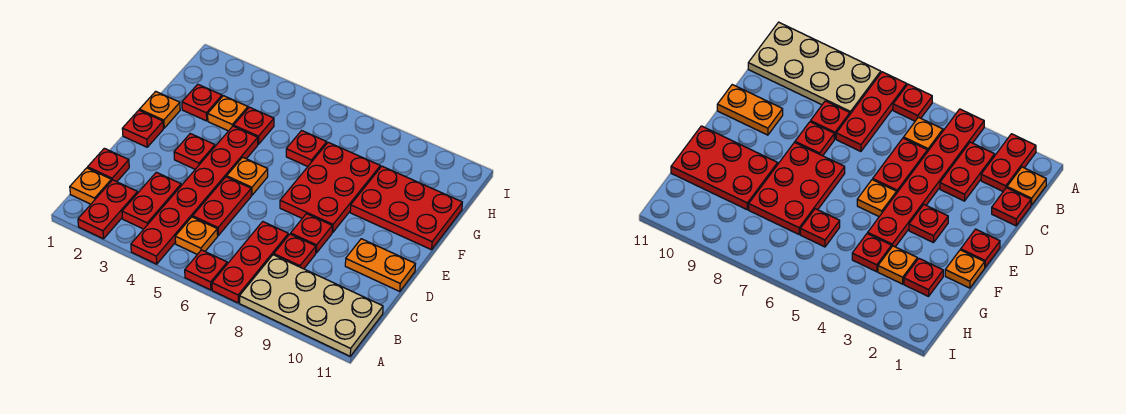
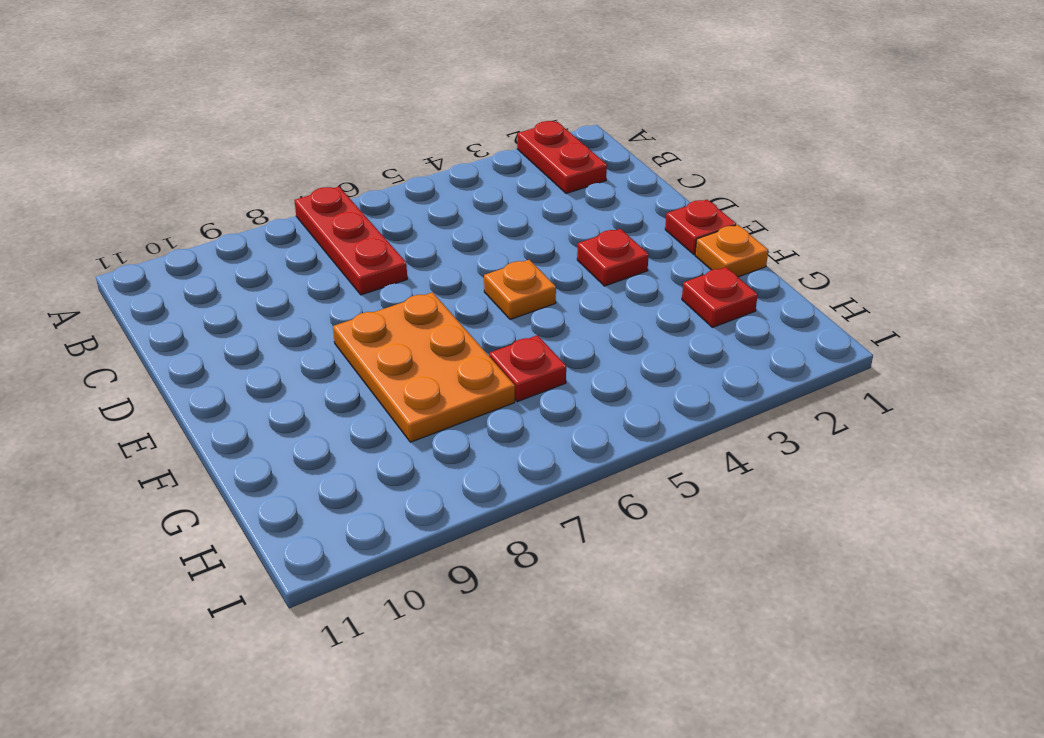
orange 2x3 plate [333,292,515,442] -> red 2x3 plate [280,142,380,232]
none -> red 1x6 plate [131,126,258,264]
none -> red 1x1 plate [185,250,227,290]
none -> tan 2x4 plate [240,255,383,356]

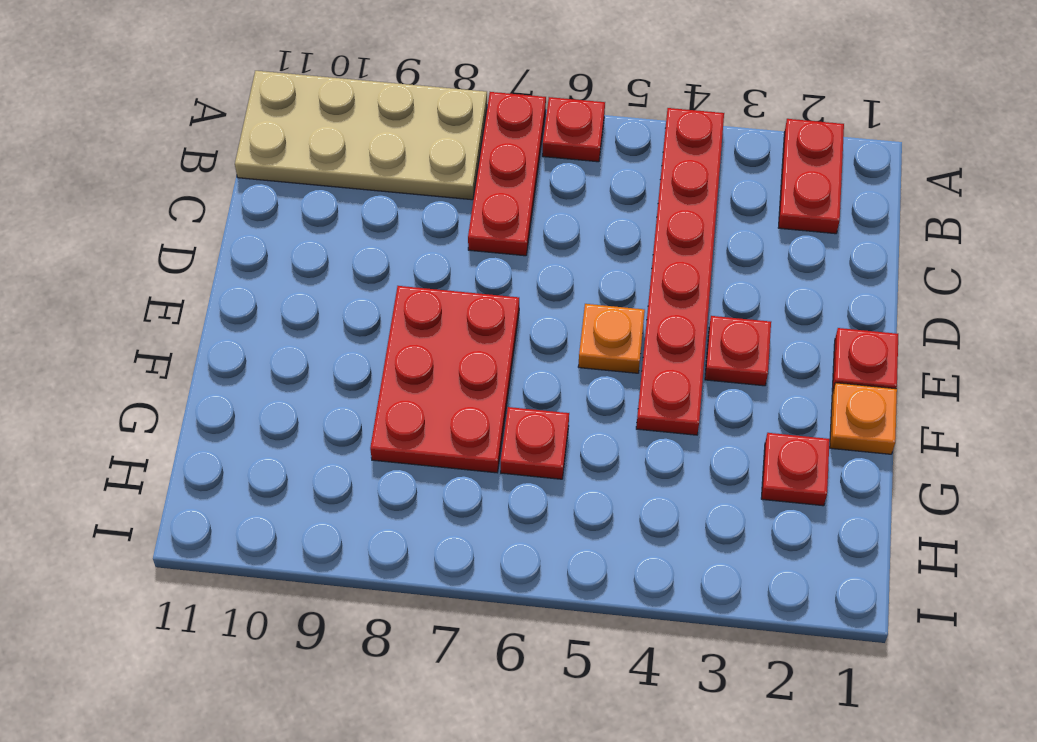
none -> orange 1x1 plate [70,168,111,204]
none -> red 1x2 plate [122,172,181,229]
none -> orange 1x1 plate [175,217,218,254]

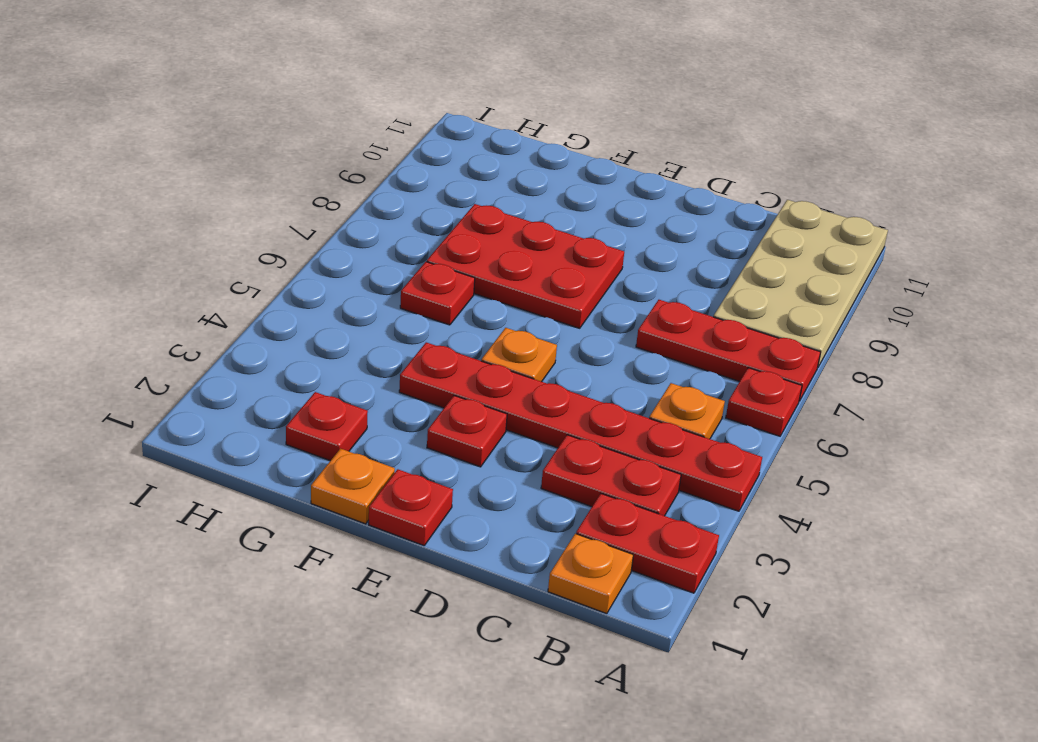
none -> red 1x1 plate [88,148,129,182]
none -> red 1x2 plate [193,177,251,235]
none -> red 1x1 plate [274,234,316,269]

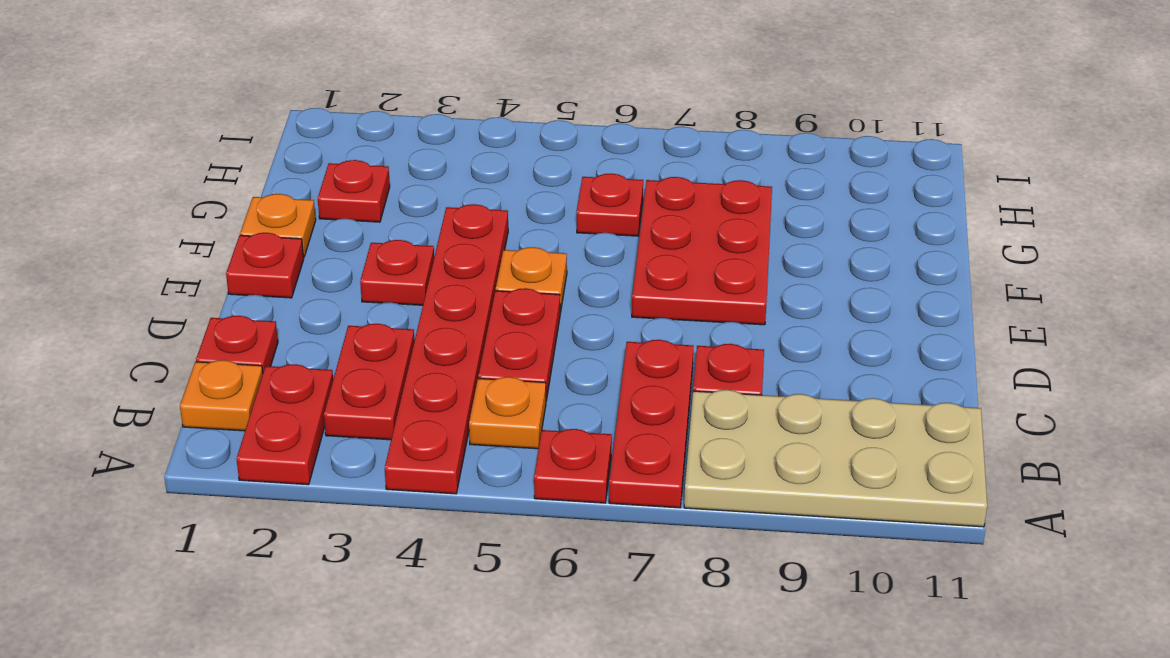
none -> red 1x1 plate [291,214,332,253]
none -> orange 1x2 plate [345,239,415,292]
none -> red 2x3 plate [350,166,462,250]

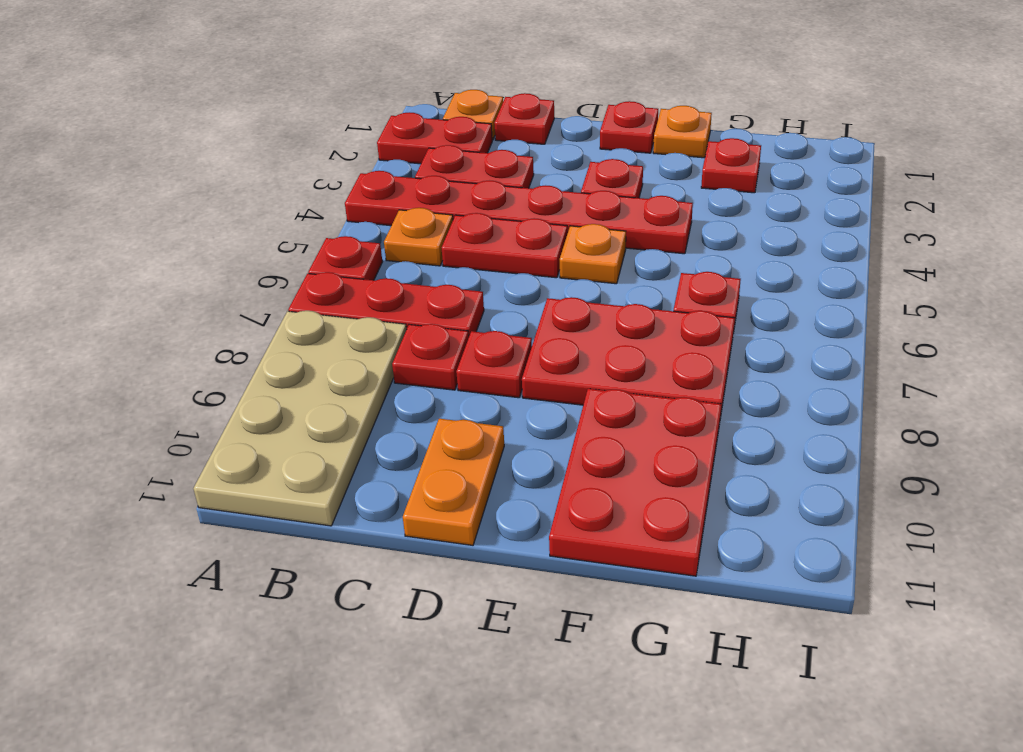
none -> orange 1x1 plate [208,96,248,131]
none -> red 1x1 plate [234,107,274,144]

